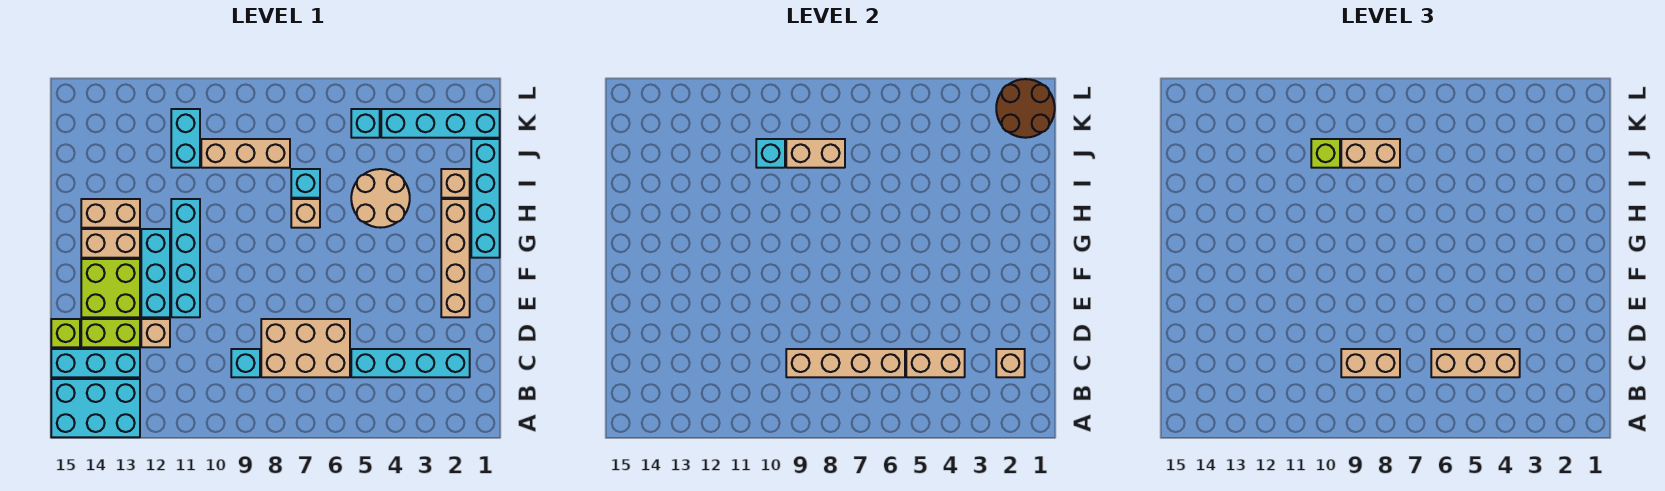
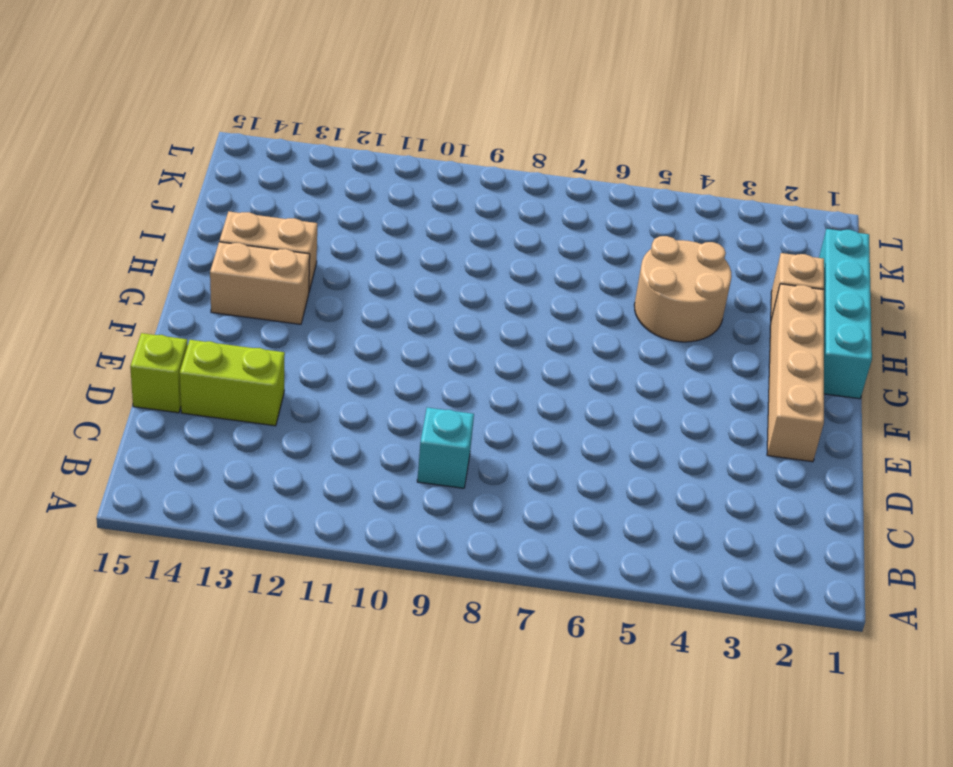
none -> cyan 2x3 brick [51,379,140,437]
none -> cyan 1x4 brick [351,349,470,377]
none -> tan 2x3 brick [261,319,350,377]
none -> cyan 1x3 brick [51,349,140,377]

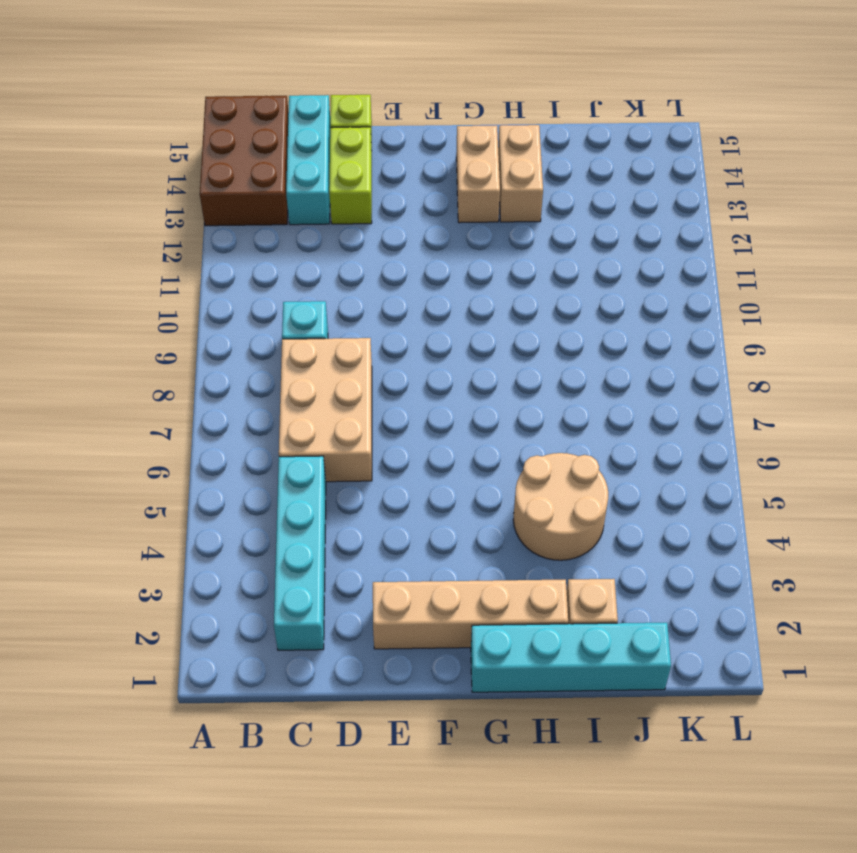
brown 2x3 brick [200,96,289,226] -> cyan 2x3 brick [51,379,140,437]
none -> tan 1x1 brick [141,319,170,347]
none -> cyan 1x4 brick [171,199,200,317]
none -> cyan 1x3 brick [141,229,170,317]
none -> lime 2x2 brick [81,259,140,317]

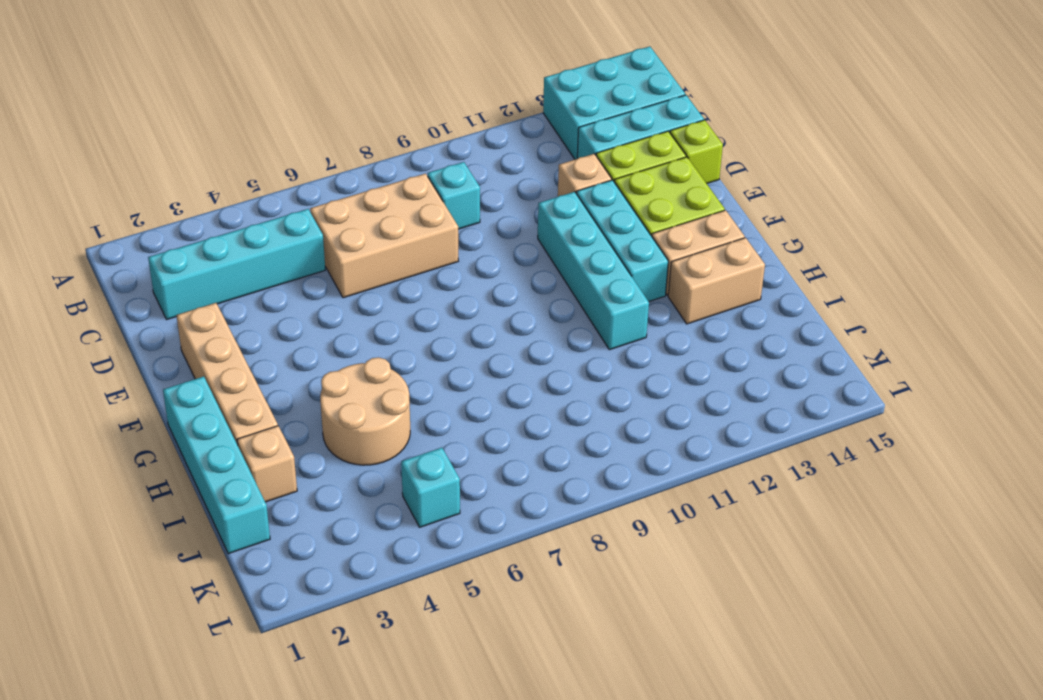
none -> tan 1x1 brick [291,199,320,228]
none -> cyan 1x1 brick [291,169,320,198]
none -> tan 1x3 brick [201,139,290,168]
none -> cyan 1x2 brick [171,109,200,168]

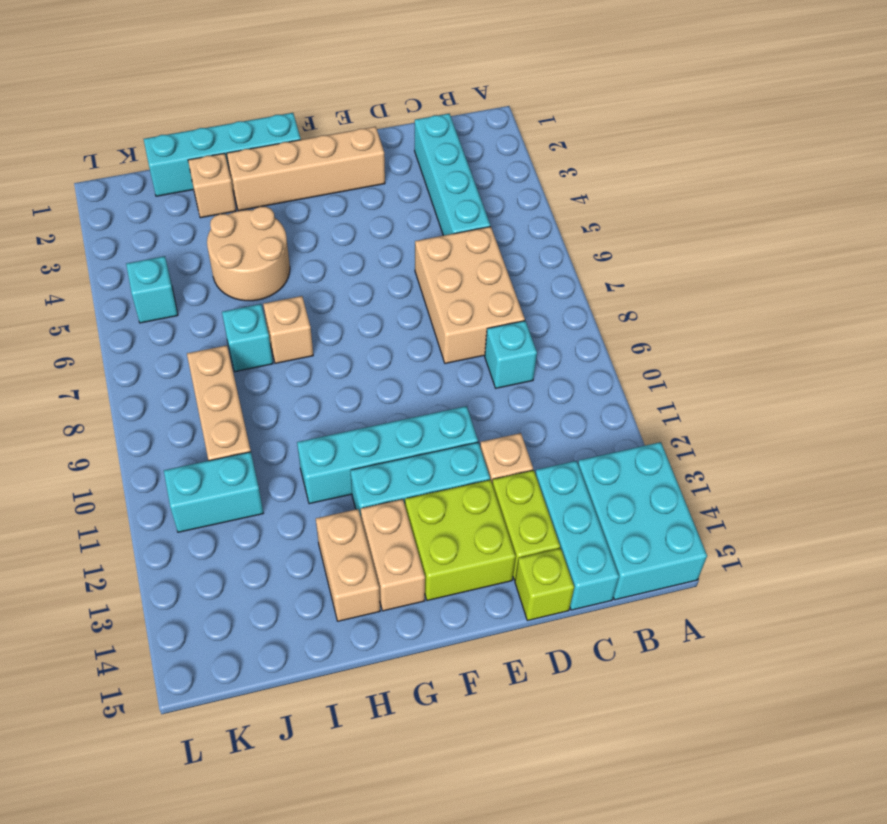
none -> cyan 1x4 brick [381,109,500,138]
none -> tan 1x1 brick [996,349,1025,377]
none -> tan 1x2 brick [906,349,965,377]
none -> tan 1x4 brick [786,349,905,377]

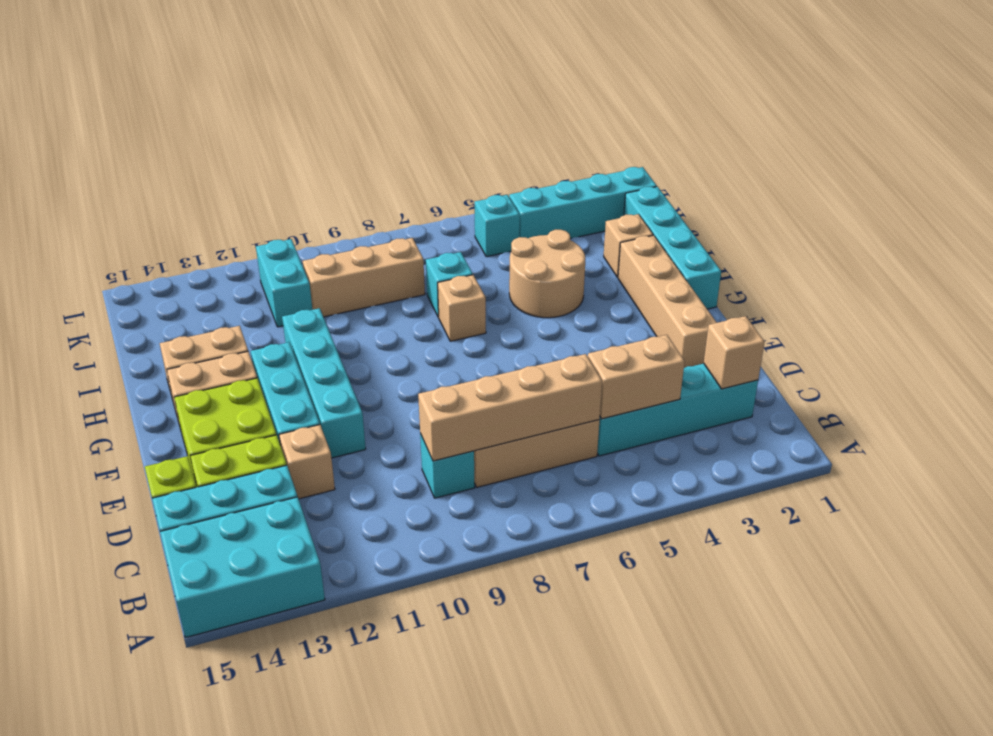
none -> tan 1x2 brick [786,139,845,168]
none -> cyan 1x1 brick [756,139,785,168]
none -> brown 2x2 round brick [996,79,1055,138]
none -> tan 1x3 brick [1431,349,1520,377]

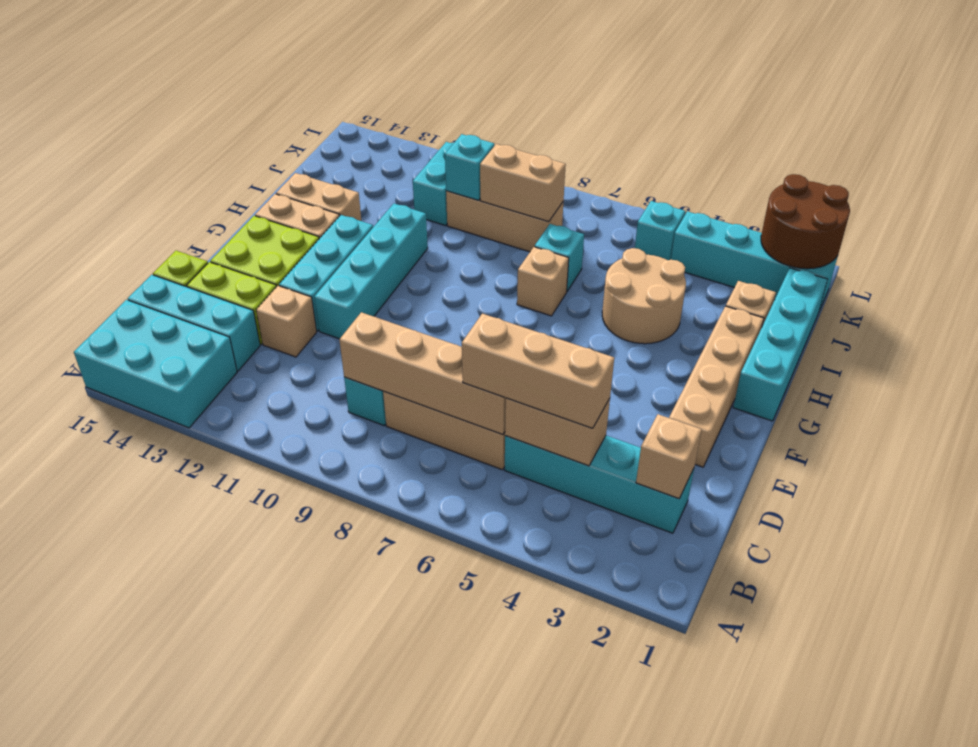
none -> tan 1x2 brick [1341,349,1400,377]
none -> tan 1x2 brick [1341,139,1400,168]
none -> lime 1x1 brick [1311,139,1340,168]

